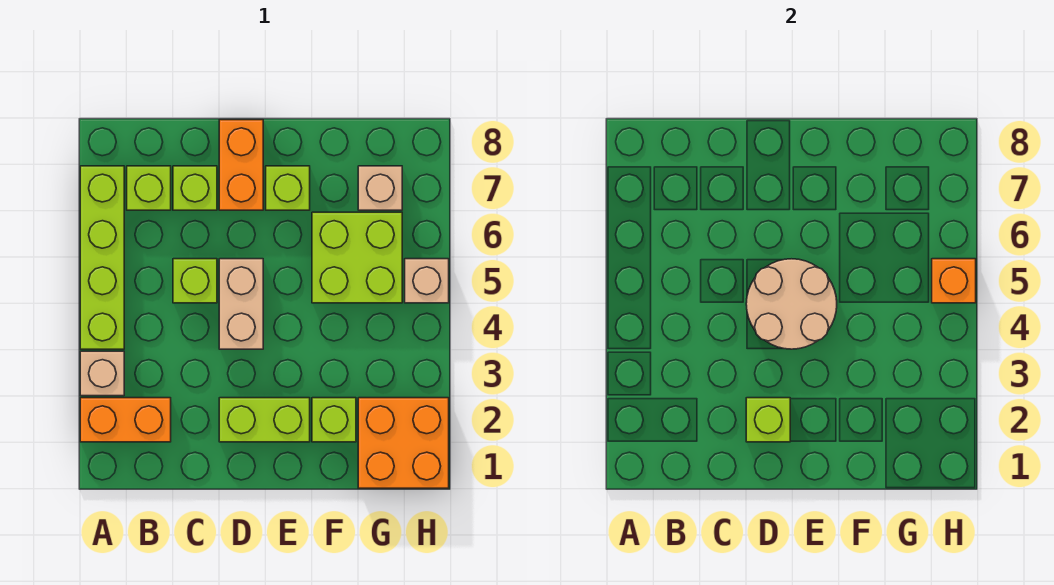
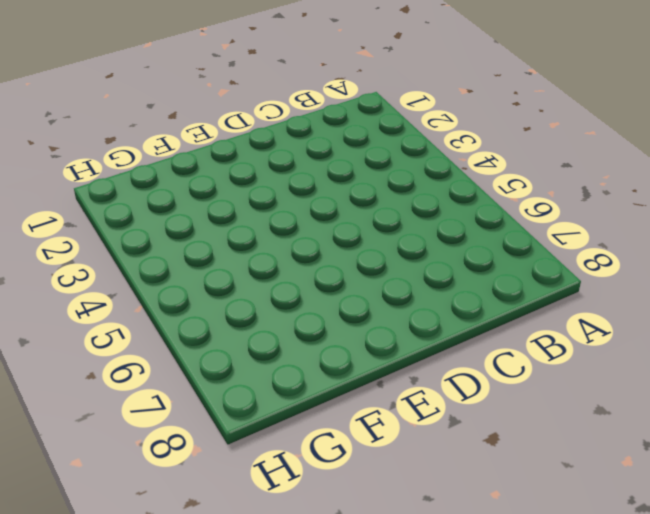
none -> orange 1x2 brick [80,398,171,442]
none -> tan 1x1 brick [80,351,124,396]
none -> lime 1x4 brick [80,166,124,349]

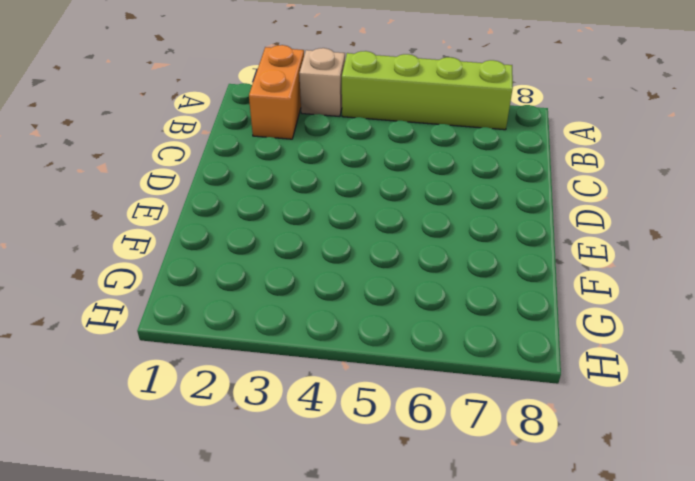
none -> lime 1x1 brick [127,166,171,210]
none -> lime 1x1 brick [173,259,217,303]
none -> lime 1x1 brick [173,166,217,210]

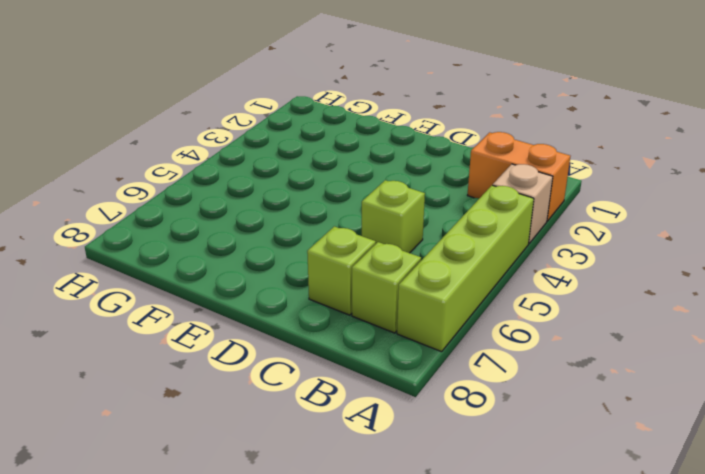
none -> lime 1x2 brick [219,398,310,442]
none -> tan 1x2 brick [219,259,263,349]
none -> orange 1x2 brick [219,120,263,210]

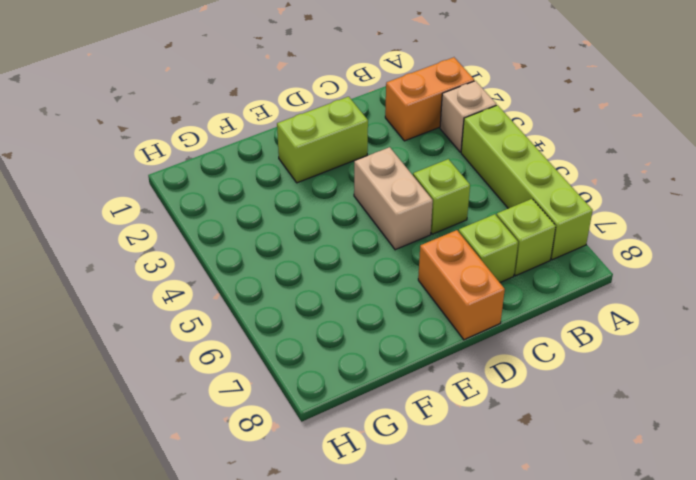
none -> lime 1x1 brick [266,166,310,210]
none -> lime 1x1 brick [312,398,356,442]
none -> lime 2x2 brick [312,212,402,303]

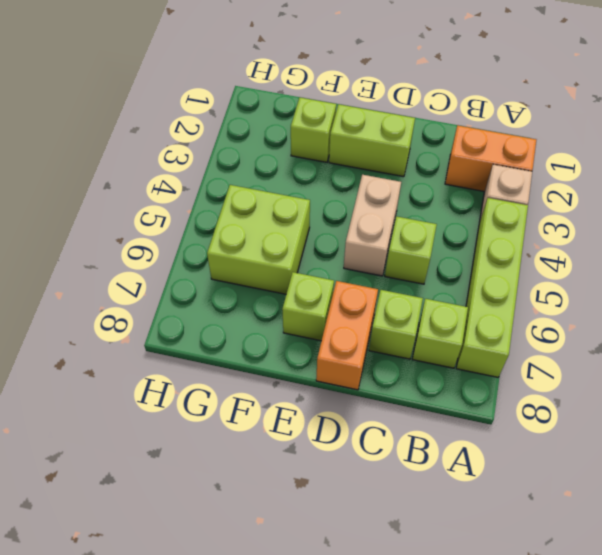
none -> orange 2x2 brick [358,398,449,488]
none -> tan 1x1 brick [358,166,402,210]
none -> tan 1x1 brick [405,259,449,303]

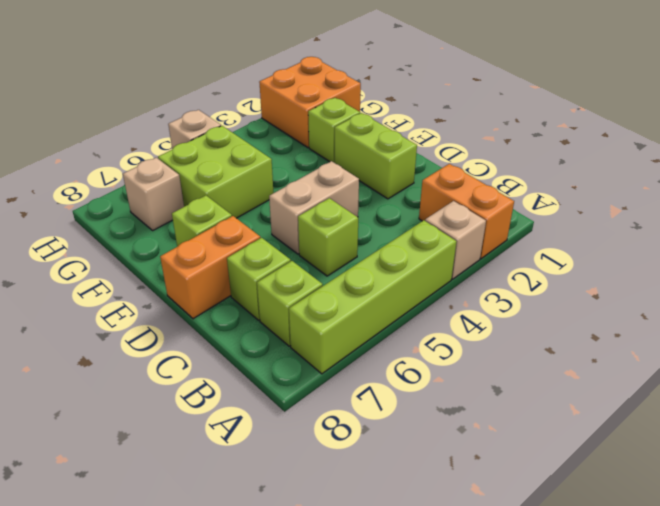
none -> lime 1x1 brick [746,398,790,442]
none -> tan 2x2 round brick [746,259,837,349]
none -> orange 1x1 brick [932,259,976,303]

